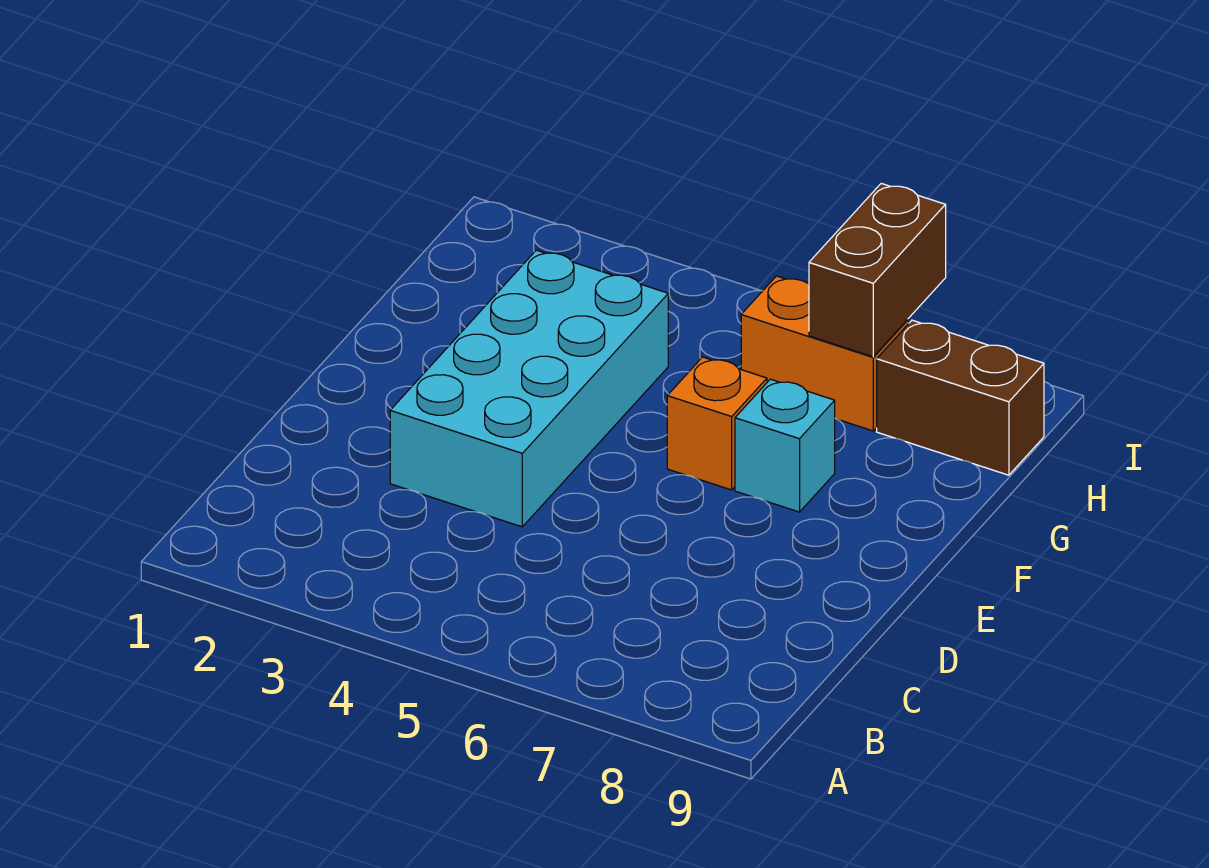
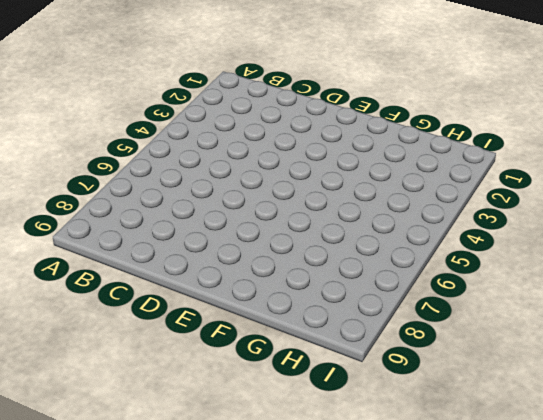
none -> cyan 2x4 brick [390,250,668,527]
none -> orange 1x1 brick [667,357,767,490]

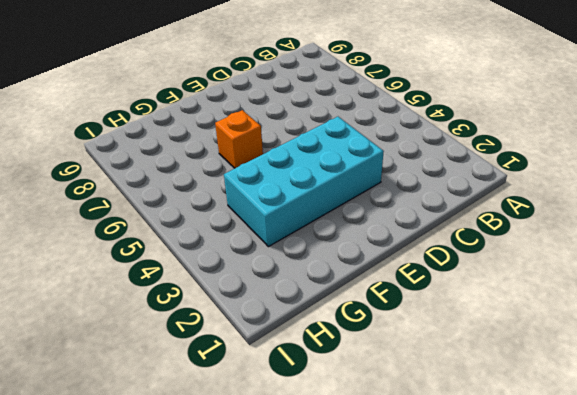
none -> cyan 1x1 brick [735,379,835,512]
none -> orange 1x2 brick [741,276,909,431]

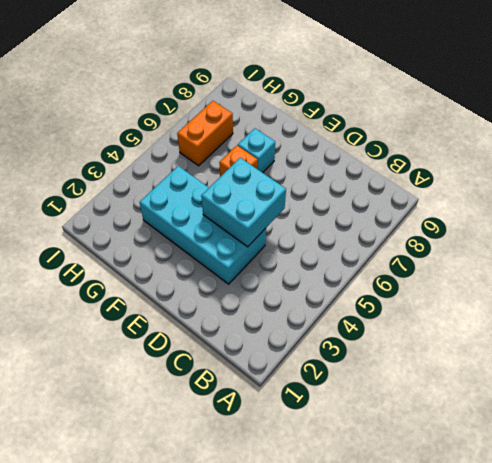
cyan 2x2 brick [201,158,286,247] -> none
none -> brown 1x2 brick [877,320,1044,475]
none -> brown 1x2 brick [809,183,946,357]

